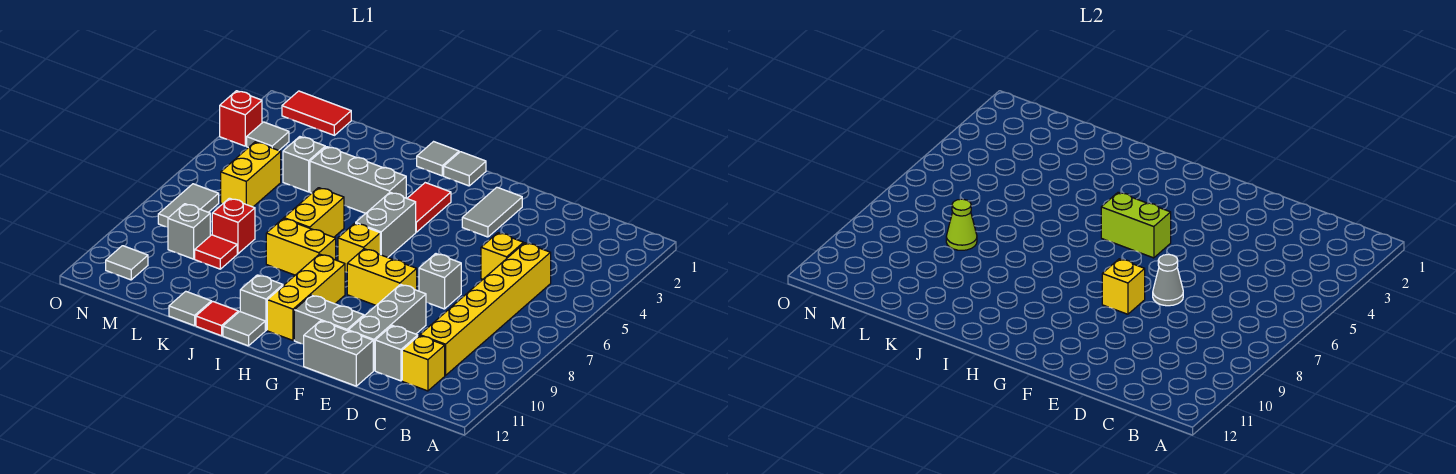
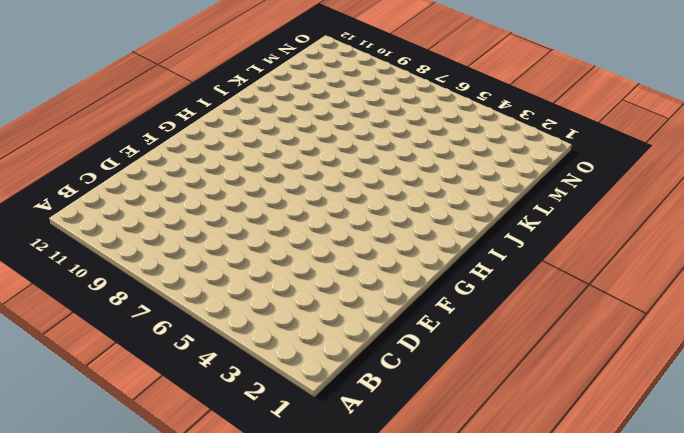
none -> yellow 1x6 brick [420,243,551,375]
none -> yellow 1x1 brick [402,336,445,391]
none -> yellow 1x1 brick [481,233,524,279]
none -> grey 1x1 brick [375,325,418,381]

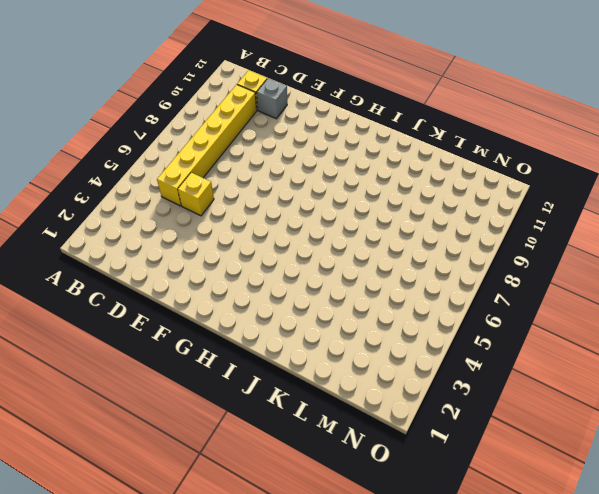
none -> grey 1x1 brick [419,254,461,309]
none -> grey 1x3 brick [348,284,426,371]
none -> grey 1x2 brick [304,321,373,386]
none -> grey 1x2 tile [462,187,522,237]

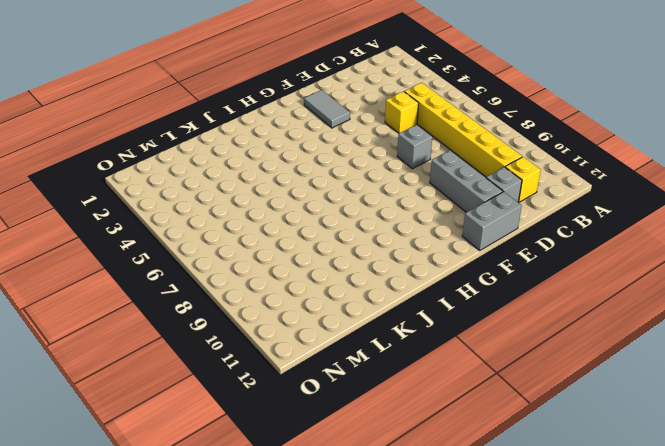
none -> yellow 1x2 brick [347,249,417,305]
none -> grey 1x2 brick [294,295,364,344]
none -> grey 1x1 tile [444,152,486,186]
none -> red 1x2 tile [407,183,451,232]

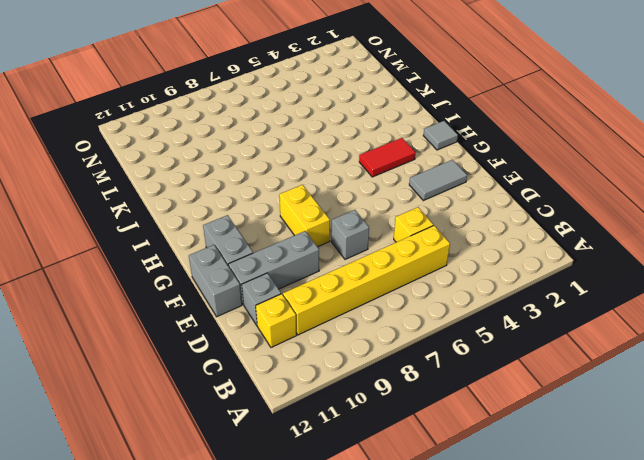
none -> grey 1x2 brick [356,192,416,257]
none -> yellow 1x1 brick [338,223,380,272]
none -> yellow 1x3 brick [267,254,345,340]
none -> grey 1x1 tile [417,142,459,176]

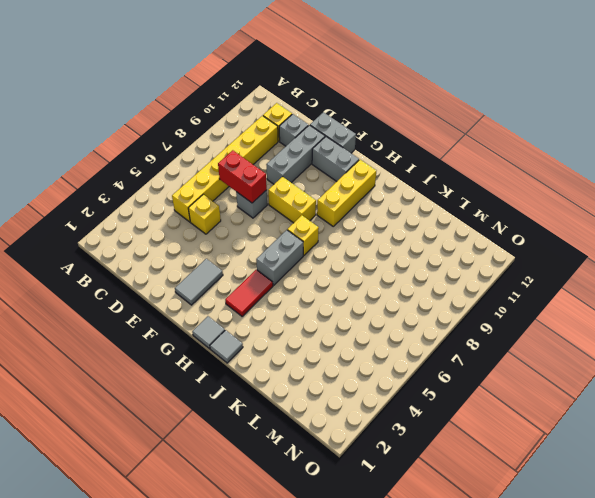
red 1x2 brick [218,150,267,203] -> grey 1x1 cone [1153,254,1183,306]
none -> grey 1x3 brick [310,147,406,213]
none -> yellow 1x2 brick [266,219,336,275]
none -> grey 1x1 brick [240,275,283,330]
none -> grey 1x1 tile [223,312,265,346]

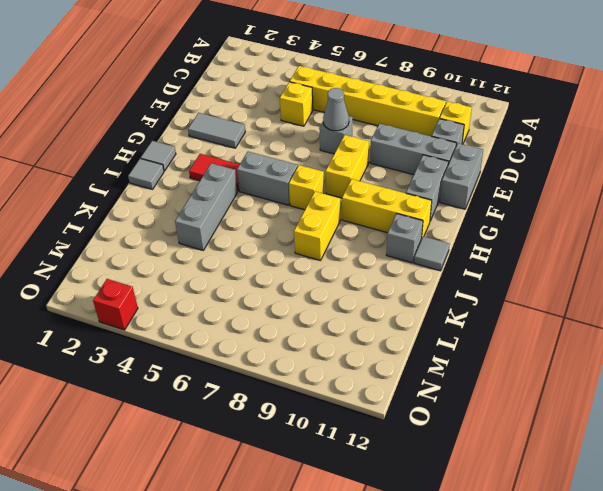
none -> yellow 1x2 brick [284,188,344,237]
none -> red 1x1 tile [196,301,238,336]
none -> grey 1x1 tile [169,291,211,326]
none -> grey 1x1 brick [283,137,325,192]

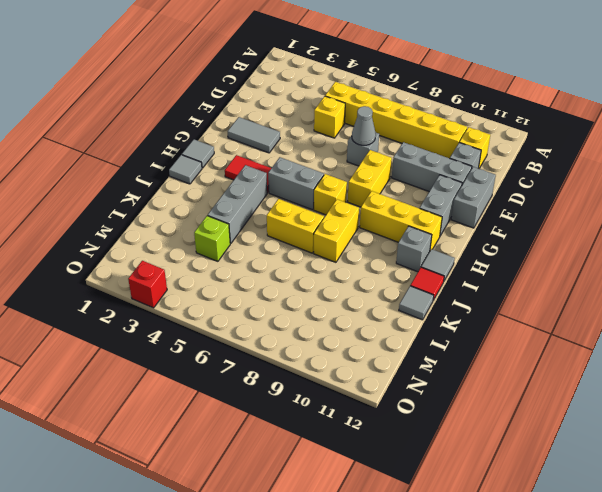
lime 1x1 brick [194,216,230,261] -> grey 1x1 brick [283,137,325,192]
none -> red 1x1 brick [212,198,255,254]
none -> red 1x1 tile [195,235,237,269]
none -> red 1x2 tile [282,91,351,135]
none -> yellow 1x2 brick [221,142,281,207]

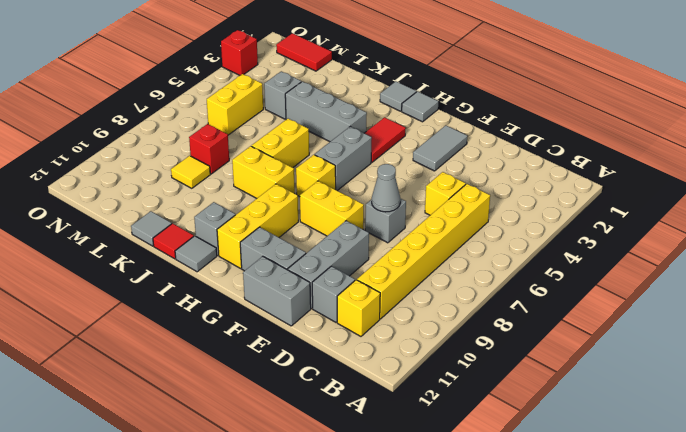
yellow 1x1 tile [171,156,210,188] -> red 1x1 tile [195,235,237,269]
none -> grey 1x1 brick [168,204,210,259]
none -> grey 1x1 tile [247,122,289,150]
none -> grey 1x2 tile [158,184,219,227]
none -> grey 1x1 tile [106,246,148,280]

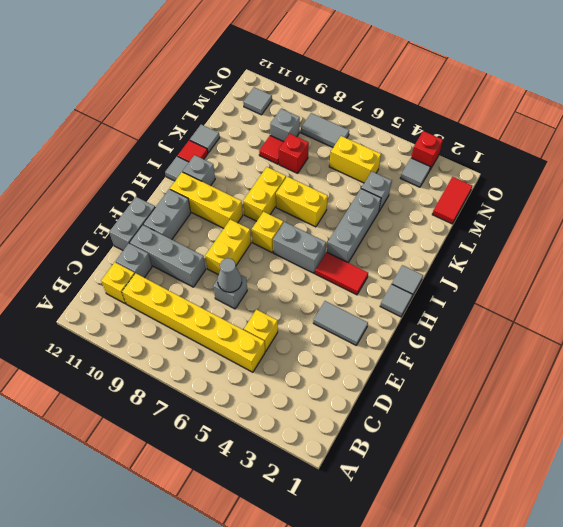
none -> yellow 1x1 brick [1102,259,1145,314]
none -> lime 1x2 brick [1101,192,1171,258]
none -> lime 1x1 cone [946,199,977,250]

